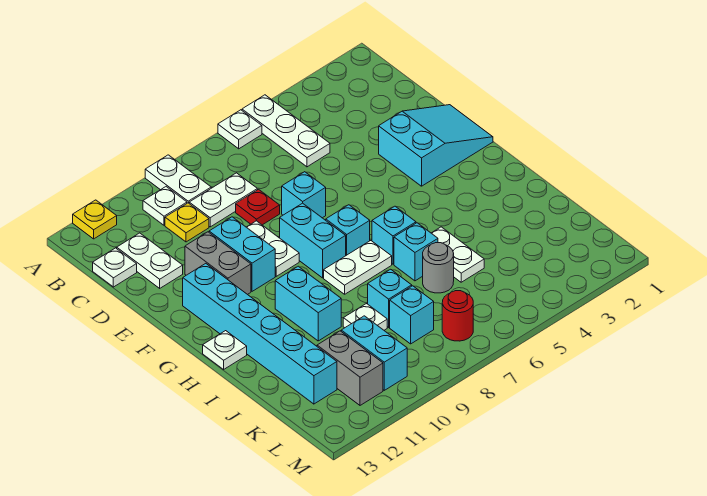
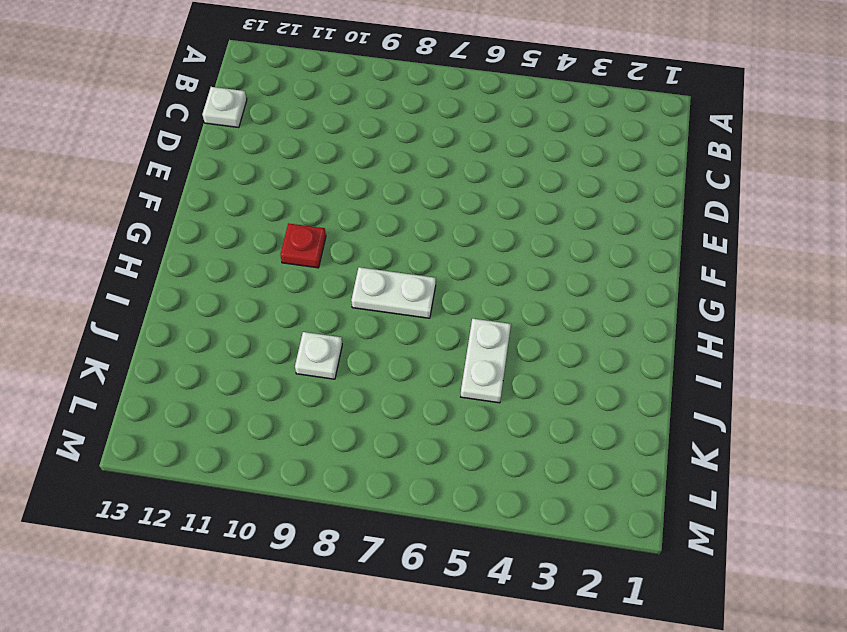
red 1x1 plate [280,223,326,268] -> red 1x1 plate moved to [236,189,280,225]
none -> white 1x3 plate [242,95,330,167]
none -> white 1x1 plate [218,110,262,149]
none -> white 1x2 plate [145,155,211,203]
none -> yellow 1x1 plate [73,200,117,239]

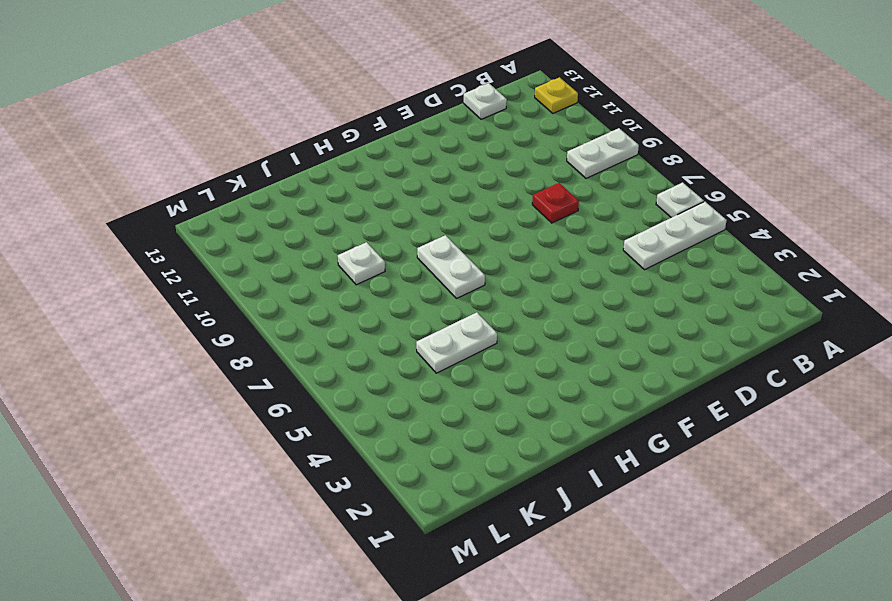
none -> white 1x1 plate [143,187,187,225]
none -> white 1x2 plate [189,173,257,227]
none -> yellow 1x1 plate [165,203,209,242]
none -> white 1x2 plate [117,233,183,288]

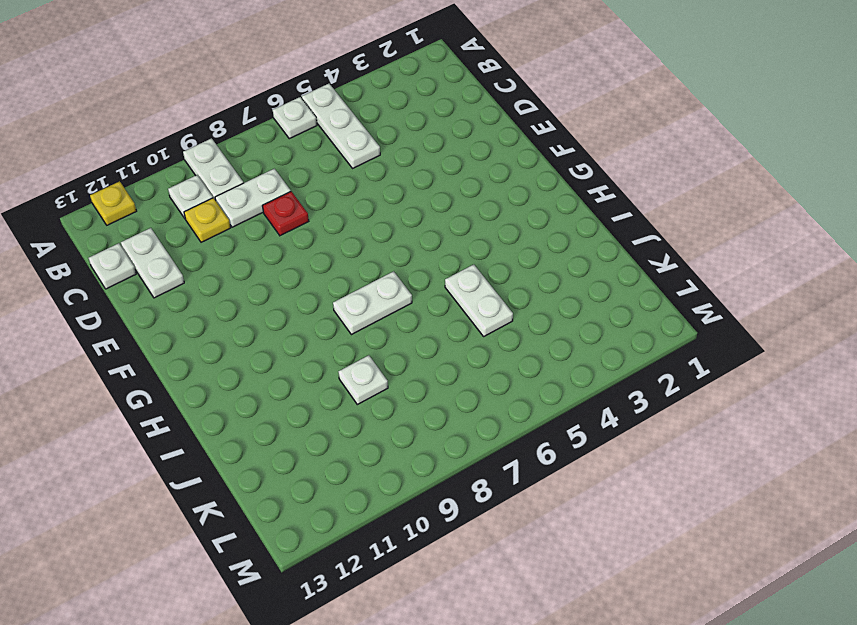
none -> cyan 2x3 slope [379,105,493,186]
none -> cyan 1x1 brick [282,172,326,218]
none -> white 1x2 plate [247,221,299,276]
none -> cyan 1x2 brick [209,217,275,291]

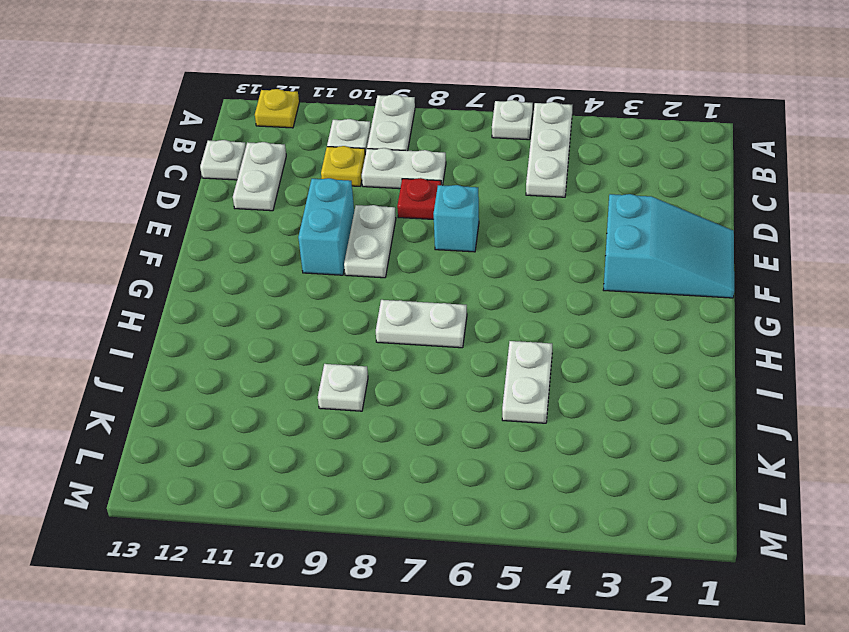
none -> grey 1x2 brick [185,232,251,295]
none -> cyan 1x2 brick [280,203,346,278]
none -> cyan 1x6 brick [183,263,337,404]
none -> cyan 1x1 brick [326,205,370,255]

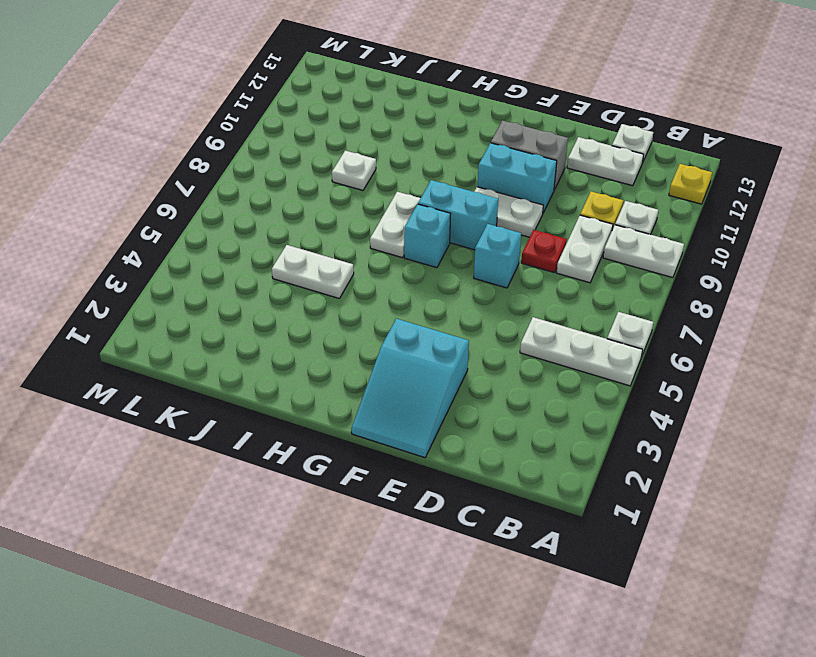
none -> cyan 1x6 brick [183,263,337,404]
none -> cyan 1x1 brick [372,206,416,264]
none -> cyan 1x2 brick [275,266,341,341]
none -> white 1x1 plate [203,331,247,369]

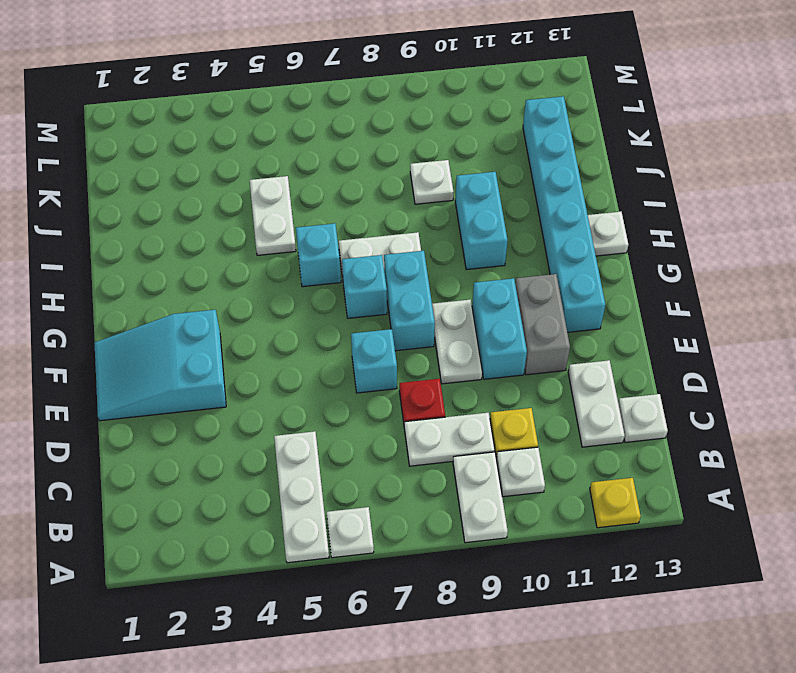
none -> cyan 1x1 brick [394,223,438,281]
none -> grey 1x1 round brick [423,243,454,293]
none -> cyan 1x1 brick [368,269,412,327]
none -> cyan 1x1 brick [390,286,434,344]

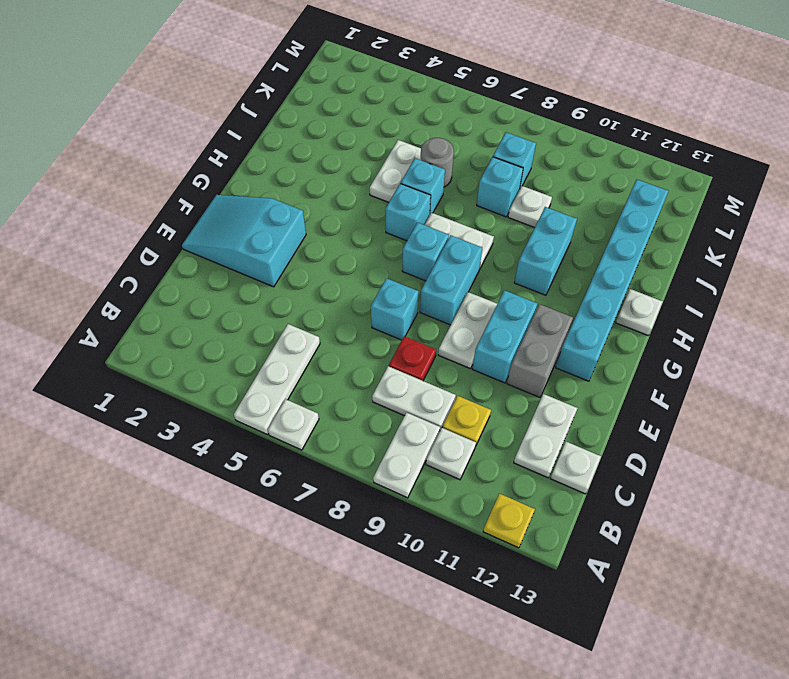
none -> cyan 1x2 brick [341,316,407,390]
none -> grey 1x2 brick [317,331,383,405]
none -> red 1x1 round brick [442,291,473,341]

